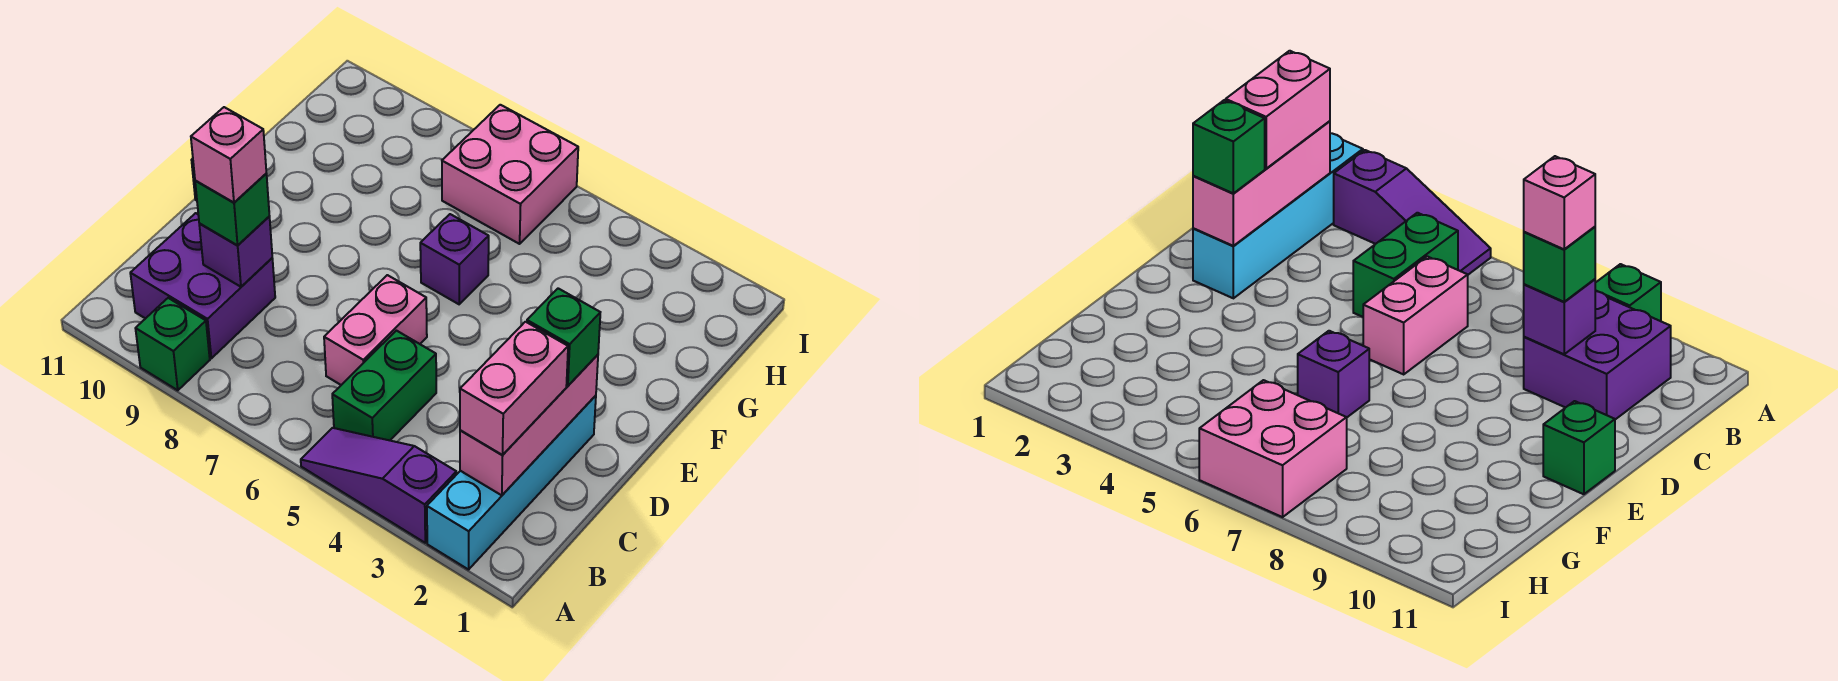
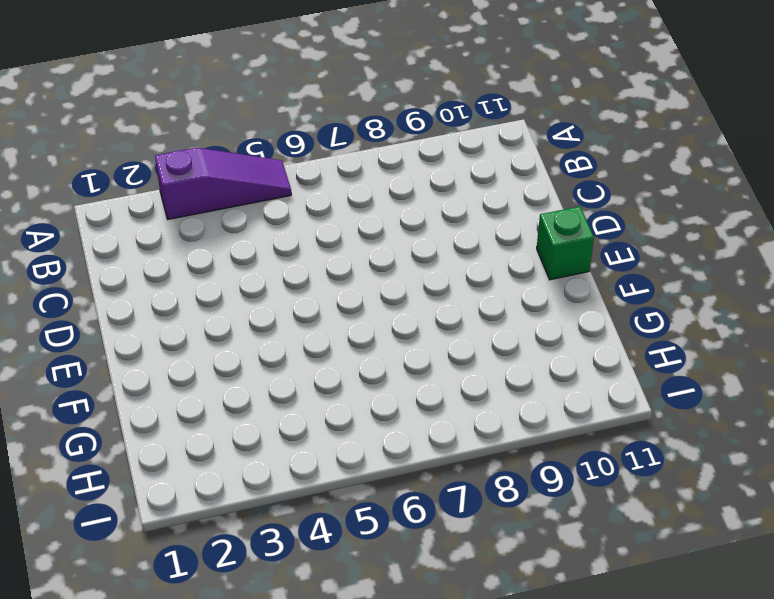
none -> cyan 1x4 brick [427,396,596,570]
none -> green 1x1 brick [135,298,210,390]
none -> green 1x2 brick [332,331,436,440]

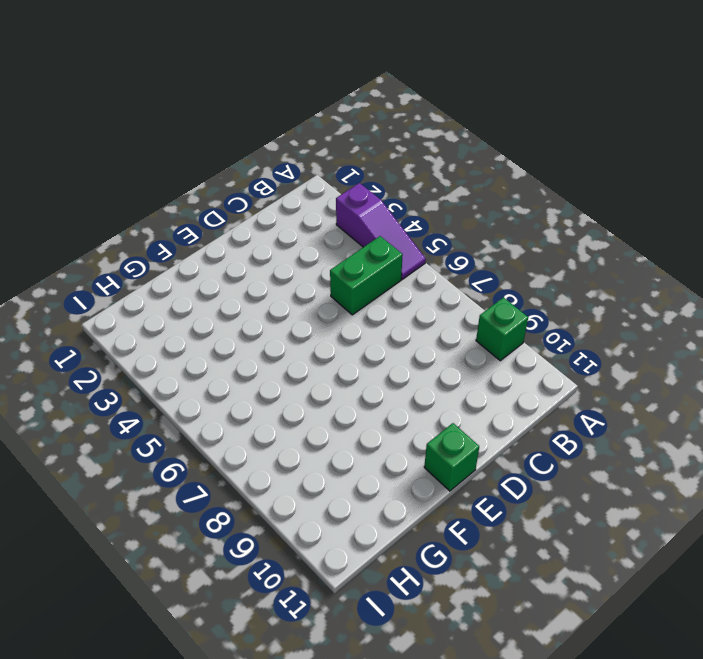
none -> cyan 1x4 brick [427,396,596,570]
none -> purple 2x2 brick [130,213,275,358]
none -> pink 1x2 brick [324,275,427,385]

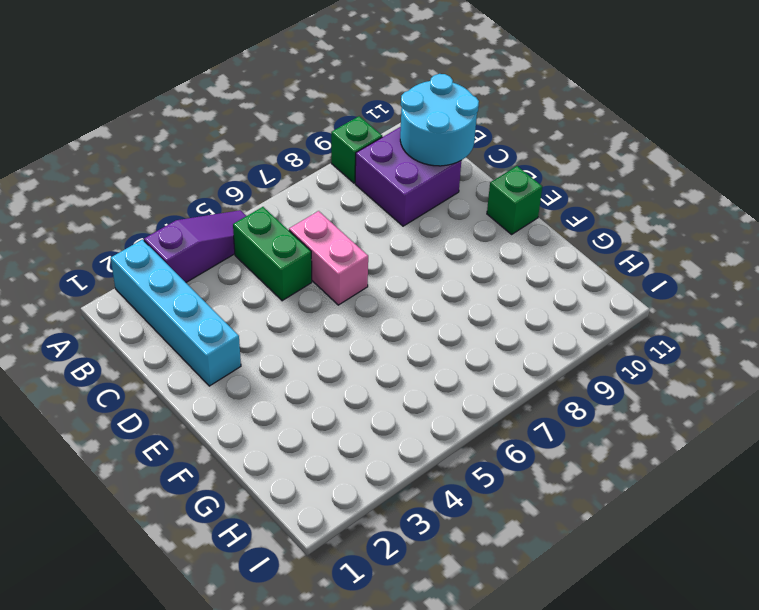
cyan 2x2 round brick [400,74,479,166] -> none
none -> purple 1x1 brick [420,214,489,304]
none -> pink 2x2 brick [442,105,578,244]
none -> pink 1x3 brick [460,355,598,495]

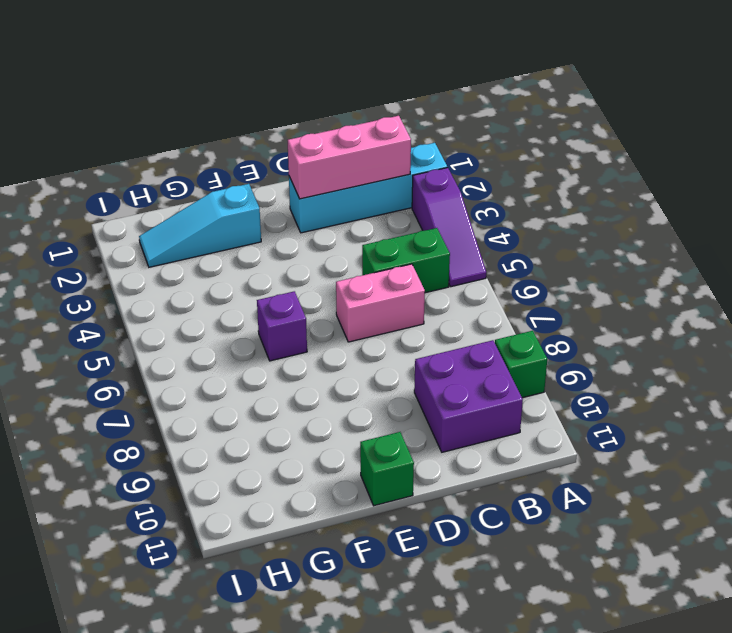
cyan 1x3 slope [139,184,261,267] -> none
none -> pink 2x2 brick [442,105,578,244]
none -> purple 1x1 brick [199,217,272,287]
none -> pink 1x2 brick [460,322,568,455]

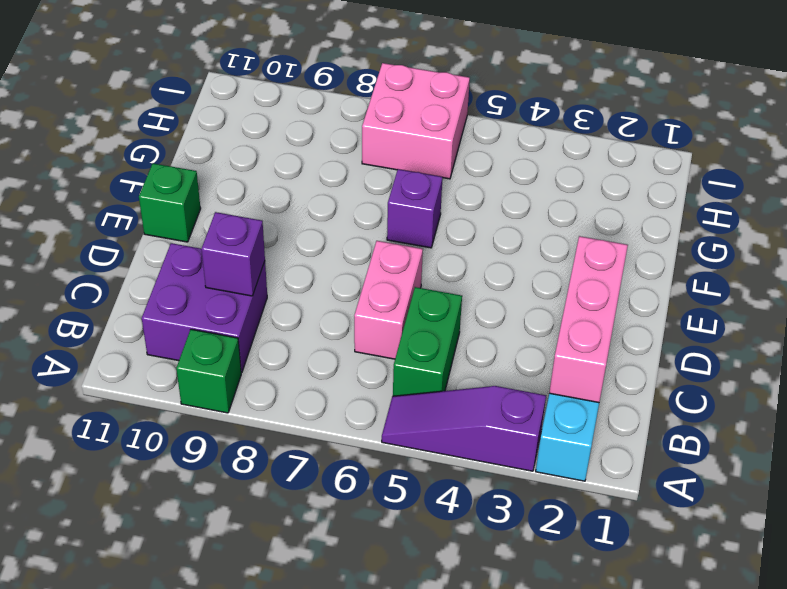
none -> pink 1x2 brick [460,322,568,455]
none -> green 1x1 brick [195,174,269,245]
none -> green 1x1 brick [527,288,600,386]

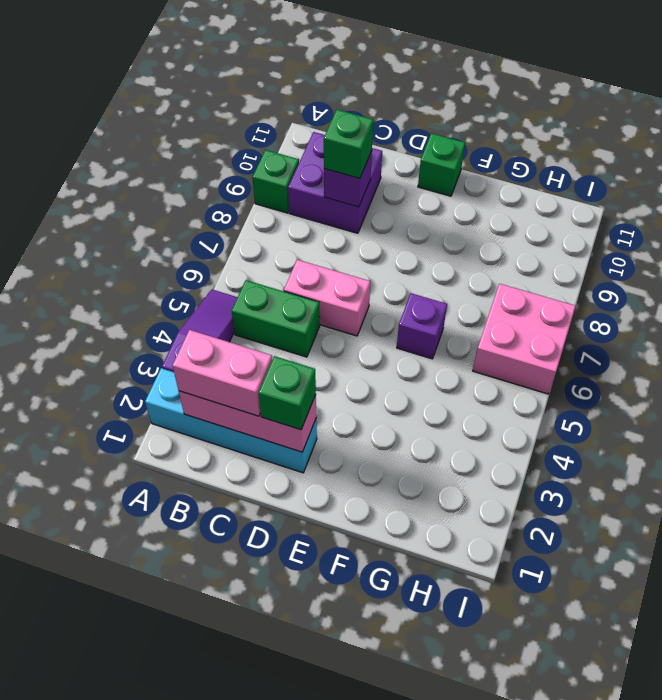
none -> pink 1x1 brick [191,107,266,203]

